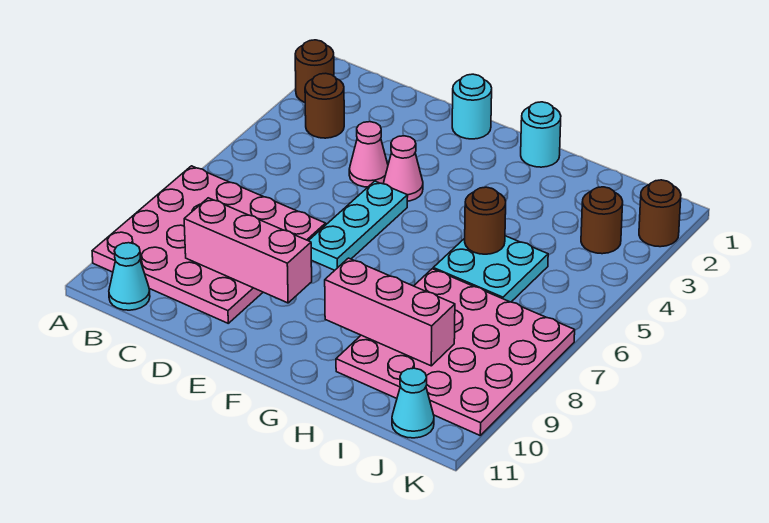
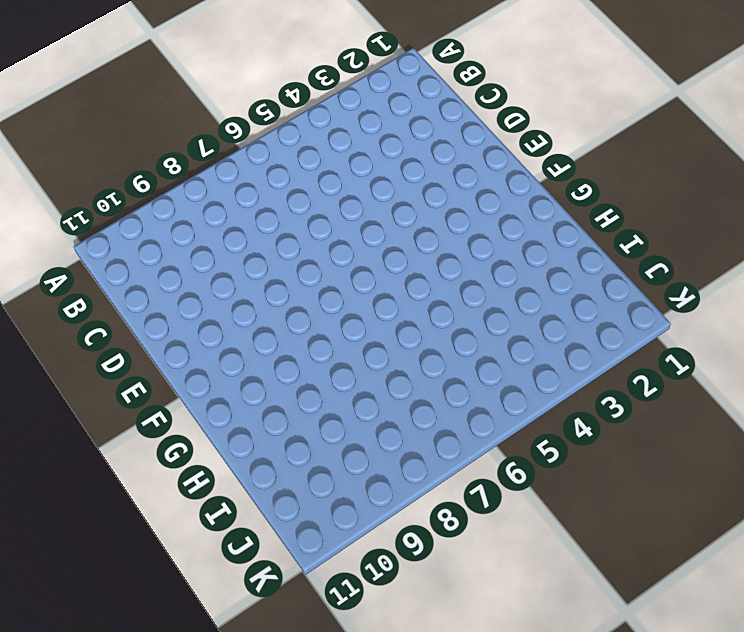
none -> brown 1x1 round brick [295,40,334,102]
none -> pink 4x4 plate [92,166,326,323]
none -> brown 1x1 round brick [305,73,344,138]

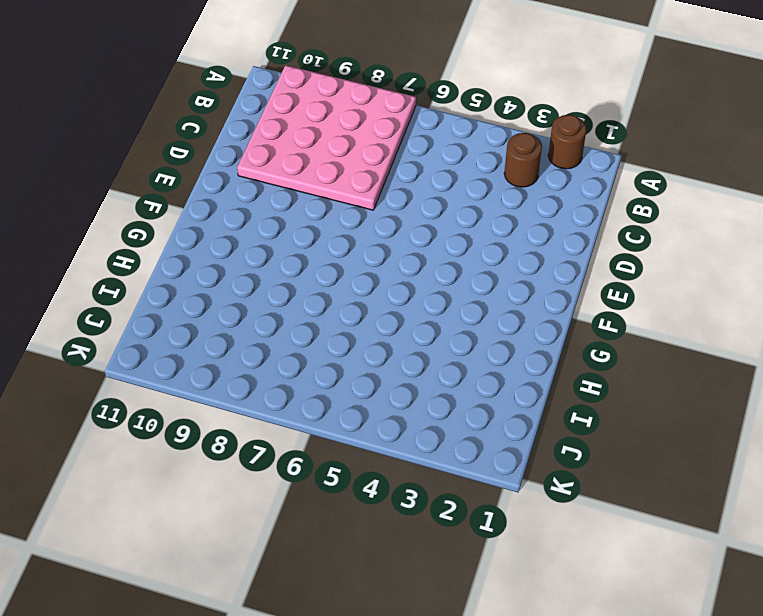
none -> cyan 1x1 cone [109,243,150,310]
none -> pink 1x1 cone [349,122,388,187]
none -> cyan 1x1 round brick [452,74,492,139]

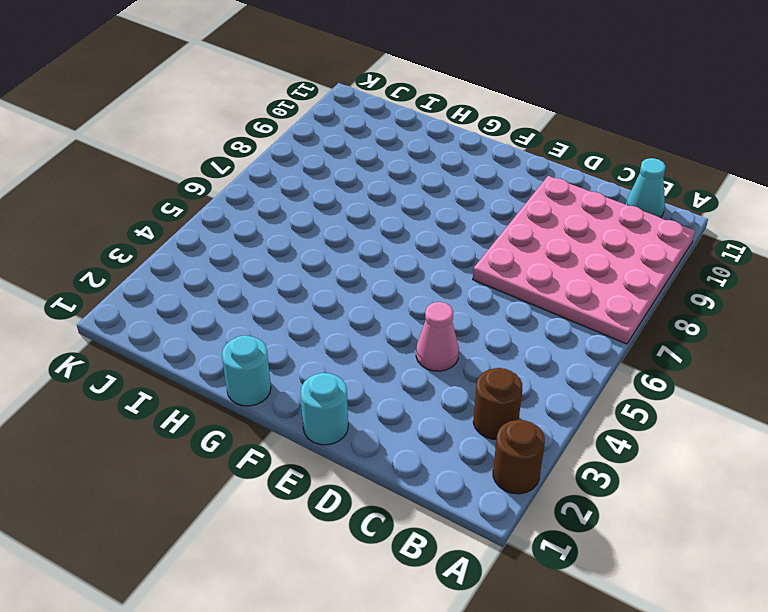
none -> pink 1x1 cone [384,136,423,201]
none -> cyan 1x3 plate [309,181,408,270]
none -> cyan 2x2 plate [433,236,548,302]

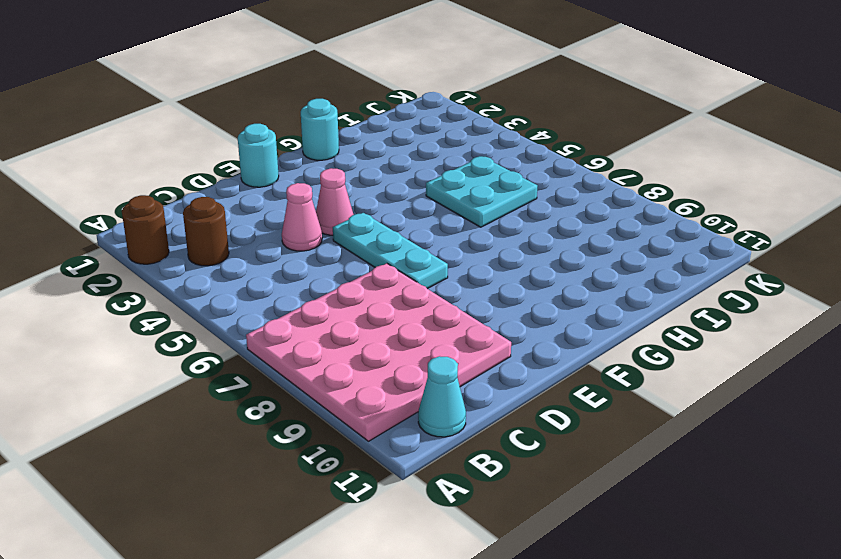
none -> pink 4x4 plate [336,269,575,435]
none -> brown 1x1 round brick [581,187,623,254]
none -> cyan 1x1 cone [392,368,434,438]

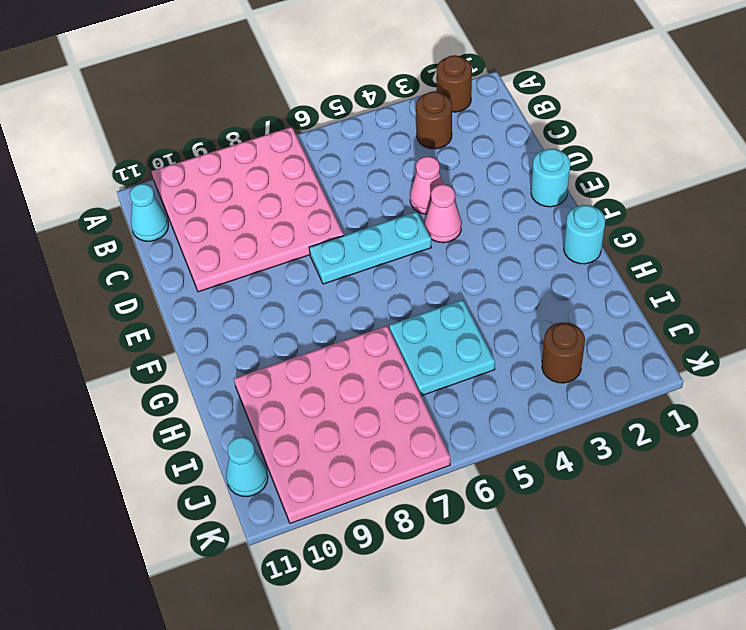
none -> brown 1x1 round brick [639,180,681,247]
none -> pink 1x3 brick [184,198,312,303]
none -> pink 1x3 brick [325,258,455,366]

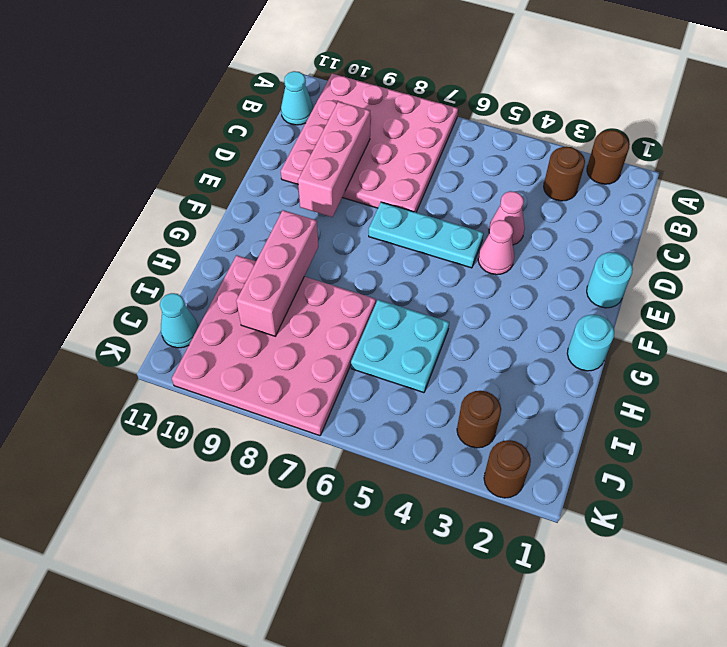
none -> brown 1x1 round brick [465,187,506,254]

